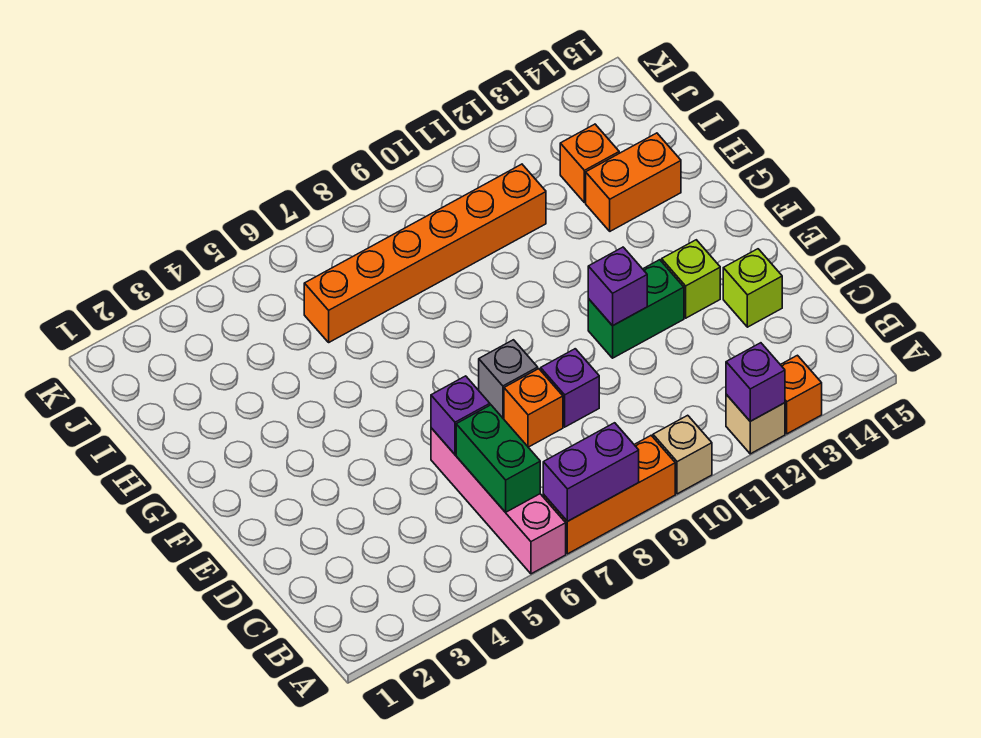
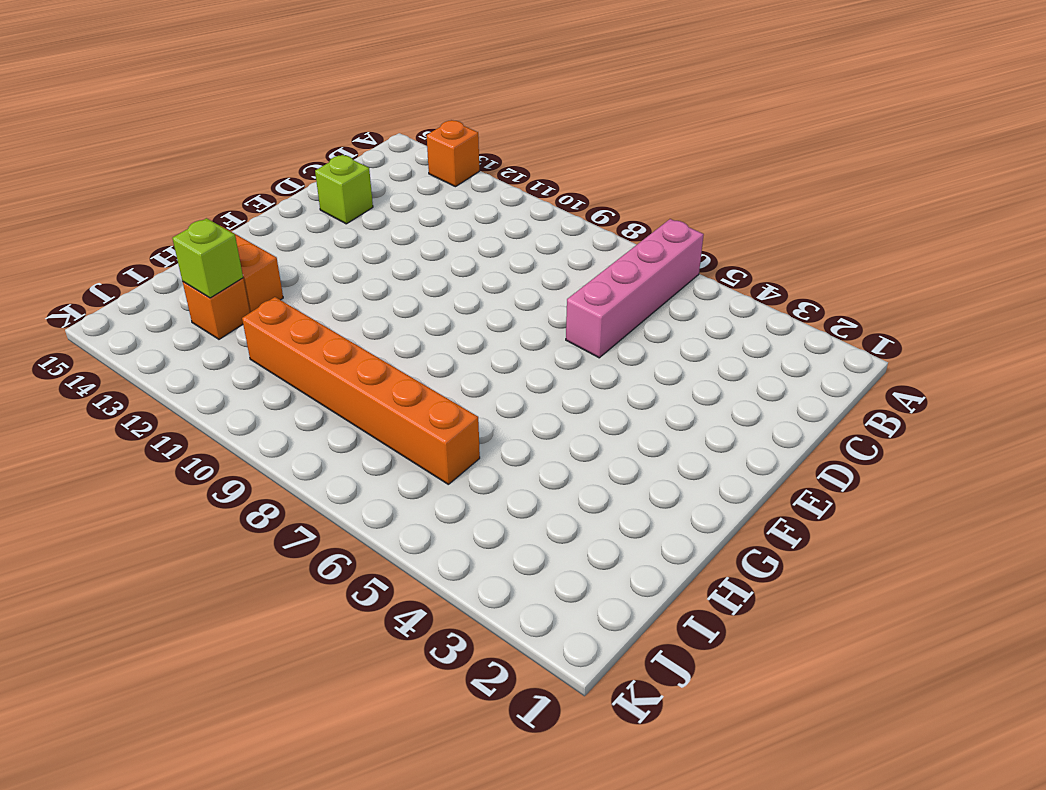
lime 1x1 brick [172,218,243,298] -> lime 1x1 brick moved to [662,240,720,318]
none -> orange 1x3 brick [543,436,675,554]
none -> tan 1x1 brick [653,415,712,494]
none -> tan 1x1 brick [726,395,785,454]

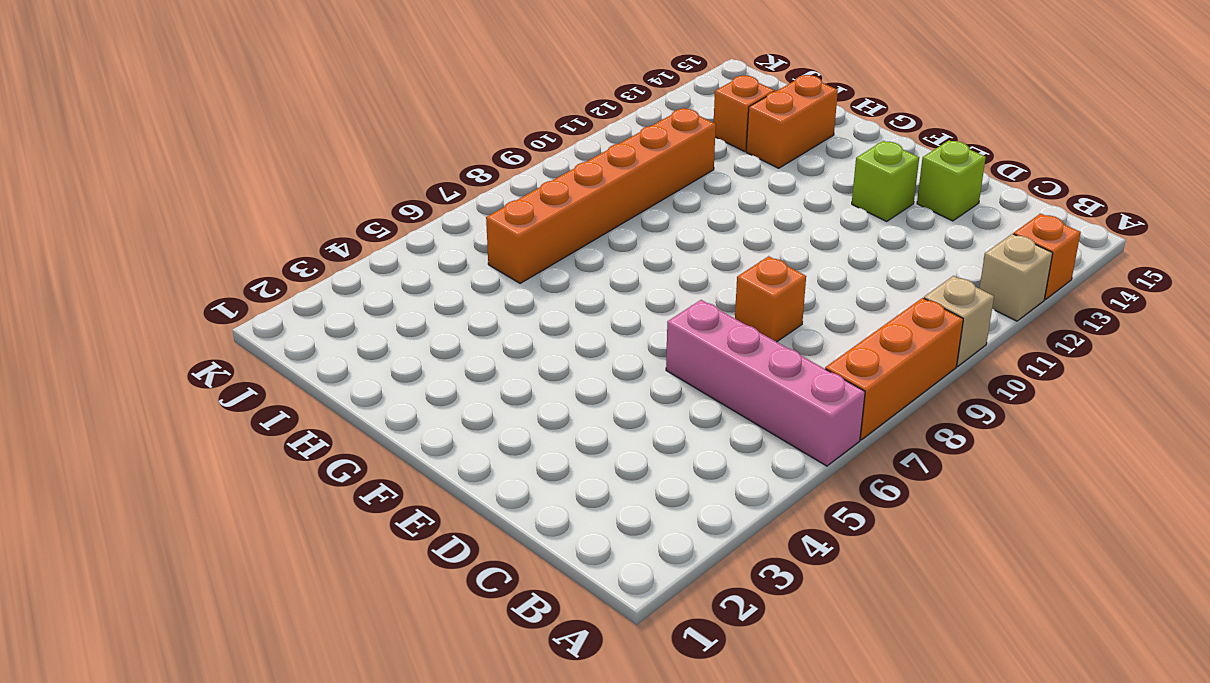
none -> purple 1x1 brick [541,349,599,427]
none -> grey 1x1 brick [479,340,538,418]
none -> green 1x2 brick [588,260,684,358]

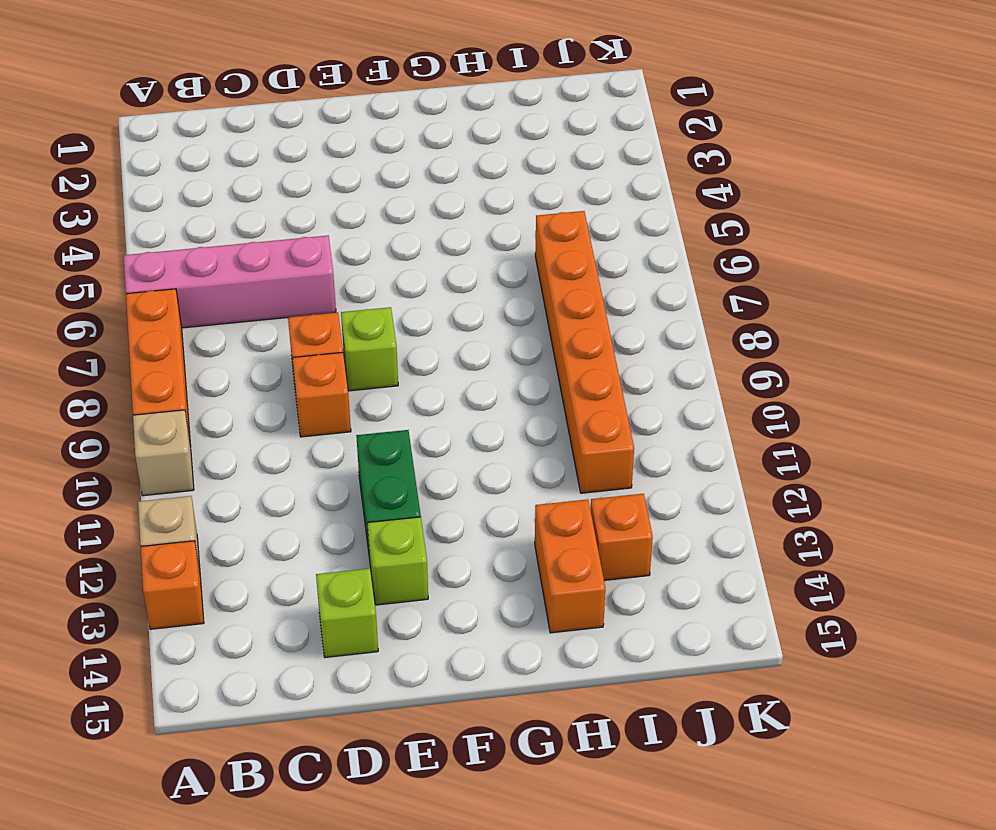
orange 1x1 brick [292,352,351,437] -> purple 1x1 brick [541,349,599,427]
lime 1x1 brick [341,307,398,391] -> grey 1x1 brick [479,340,538,418]
none -> purple 1x2 brick [543,423,639,521]
none -> purple 1x1 brick [726,343,785,421]
none -> green 1x2 brick [456,405,540,512]

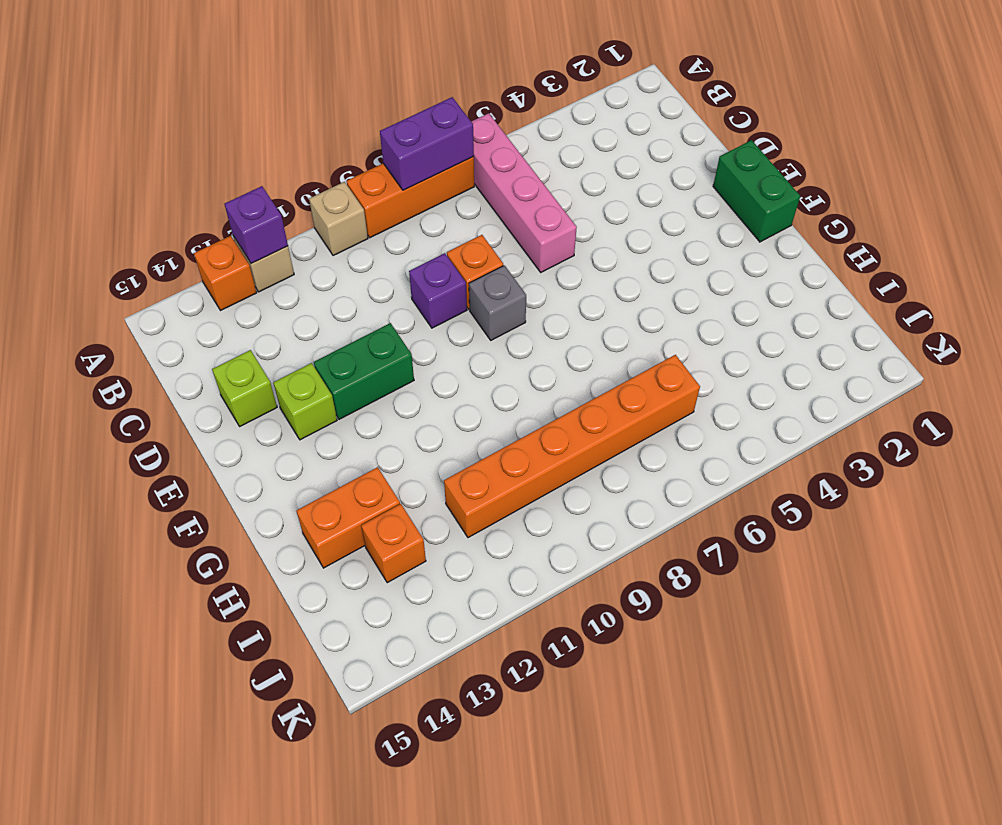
green 1x2 brick [713,140,800,242] -> green 1x2 brick moved to [456,405,540,512]
none -> purple 1x1 brick [431,376,490,454]
none -> purple 1x1 brick [588,247,647,326]

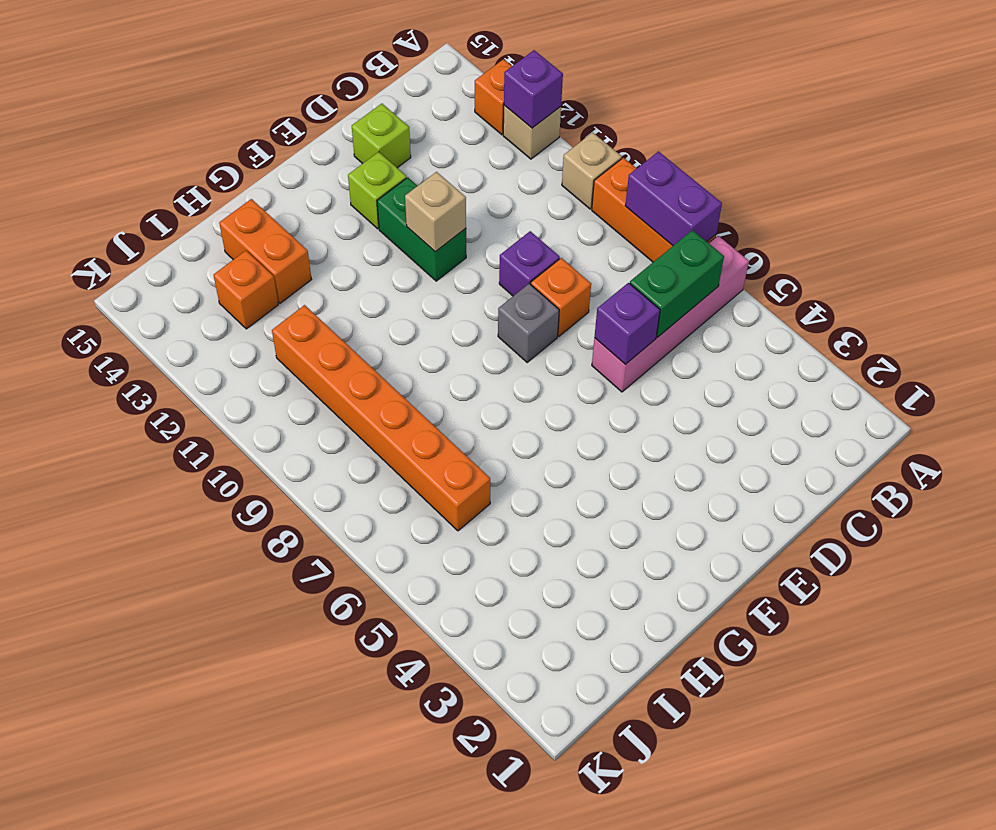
tan 1x1 brick [405,172,466,252] -> purple 1x1 brick [588,247,647,326]

